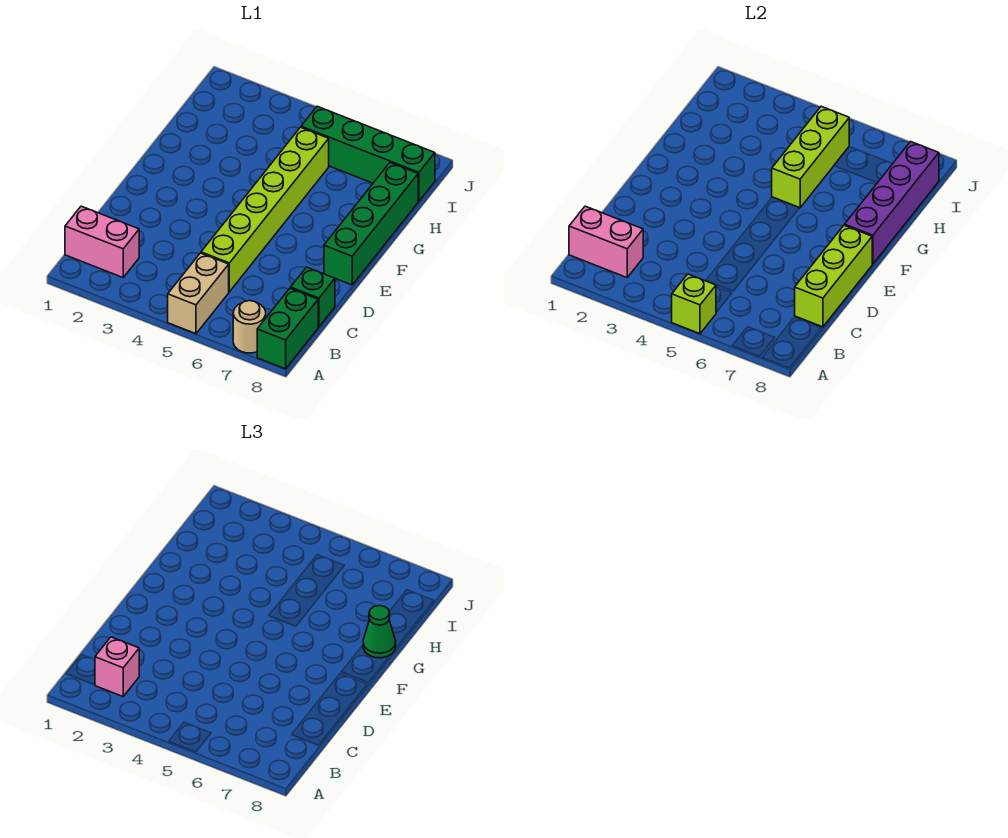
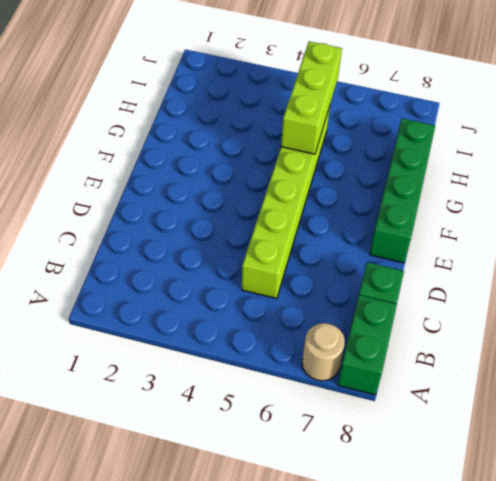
none -> tan 1x2 brick [168,253,229,334]
none -> pink 1x2 brick [65,206,139,277]
none -> green 1x4 brick [301,106,435,201]

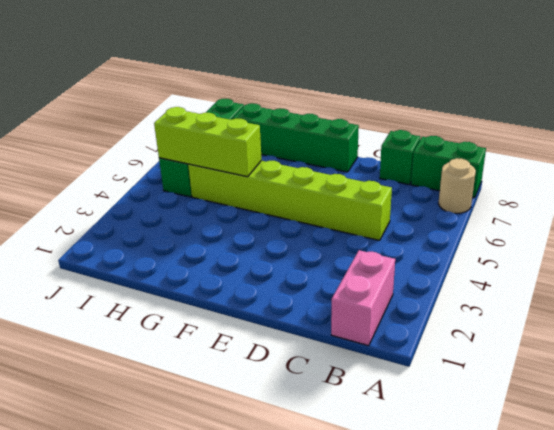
none -> tan 1x2 brick [168,253,229,334]
none -> lime 1x1 brick [672,274,716,334]
none -> pink 1x2 brick [569,206,643,277]

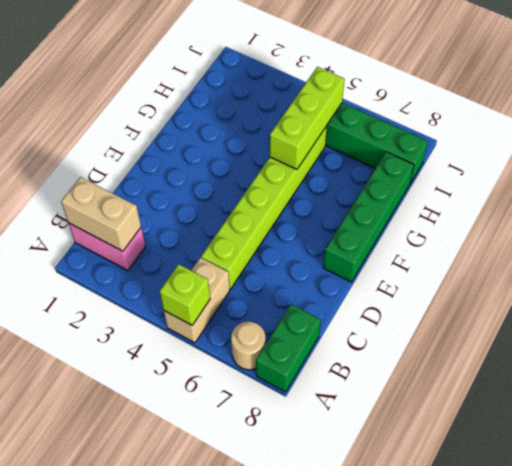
tan 1x2 brick [61,177,141,251] -> pink 1x2 brick [569,206,643,277]
none -> green 1x1 brick [291,267,335,327]
none -> lime 1x3 brick [795,225,872,327]
none -> purple 1x4 brick [845,142,939,264]

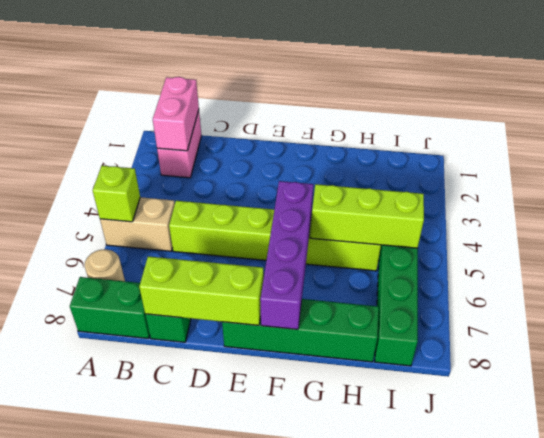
purple 1x4 brick [260,181,313,329] -> purple 1x4 brick turned to [845,142,939,264]
none -> pink 1x1 brick [95,637,139,696]
none -> green 1x1 cone [363,606,396,658]

